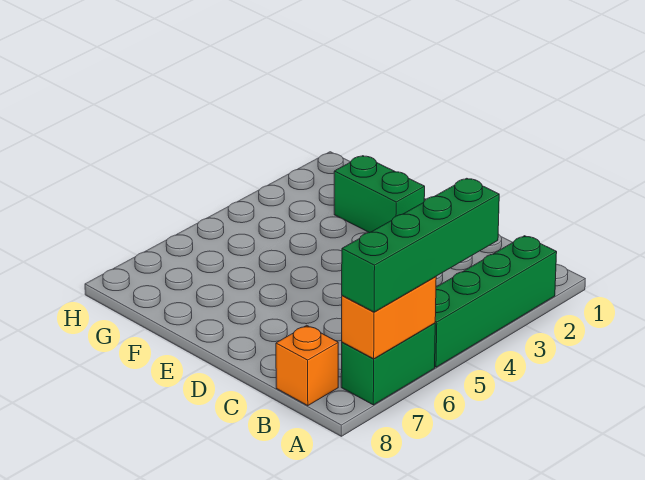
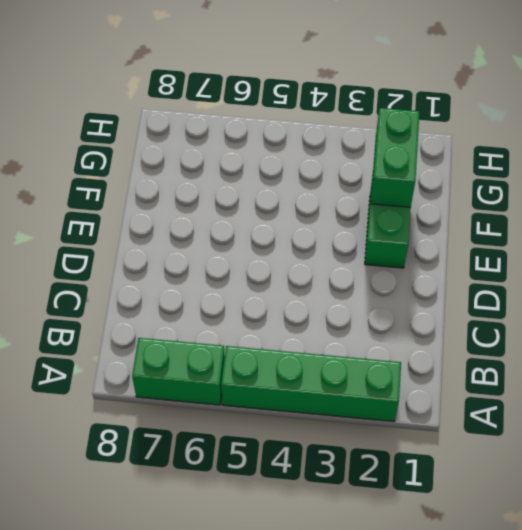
green 1x2 brick [371,108,420,207] -> none
none -> orange 1x1 brick [276,325,338,406]
none -> orange 1x2 brick [342,277,436,359]

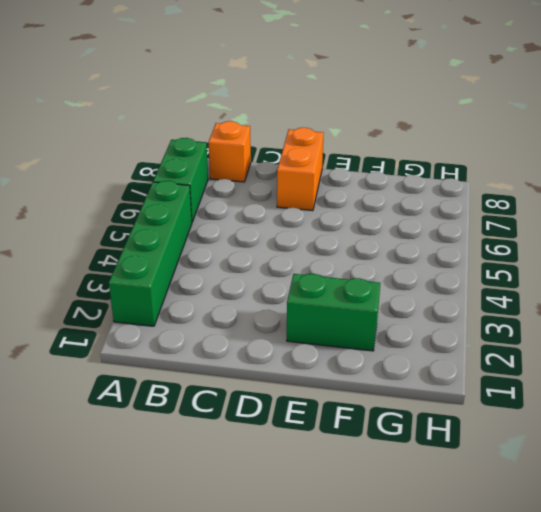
orange 1x2 brick [277,128,324,211] -> orange 1x2 brick moved to [342,277,436,359]
none -> green 1x4 brick [342,178,499,312]

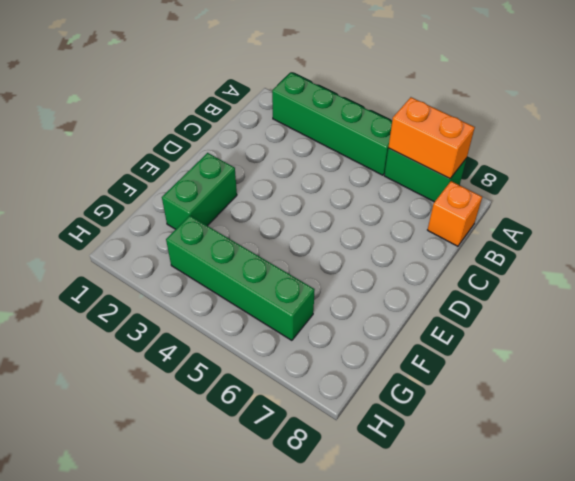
green 1x4 brick [166,216,315,340] -> green 1x4 brick moved to [342,178,499,312]

